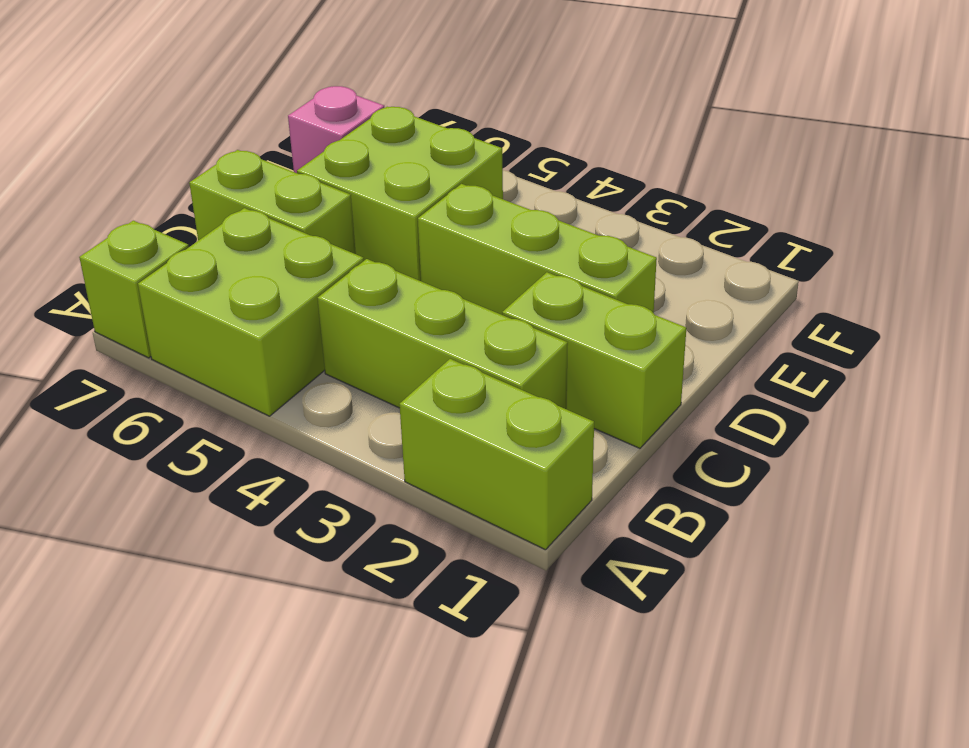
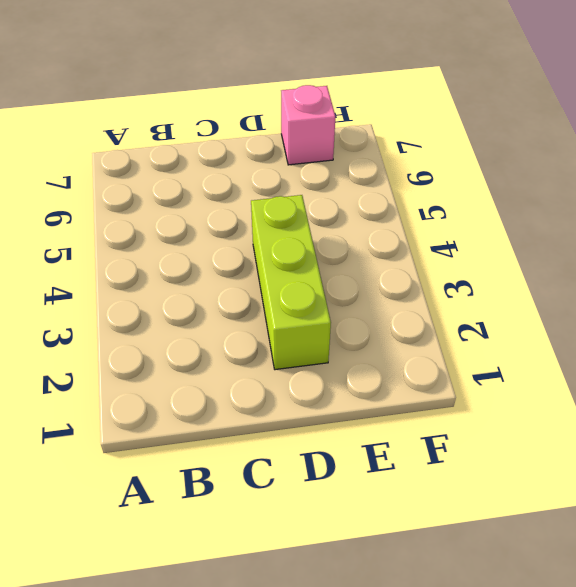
none -> lime 1x2 brick [399,359,594,550]
none -> lime 2x2 brick [138,208,364,416]

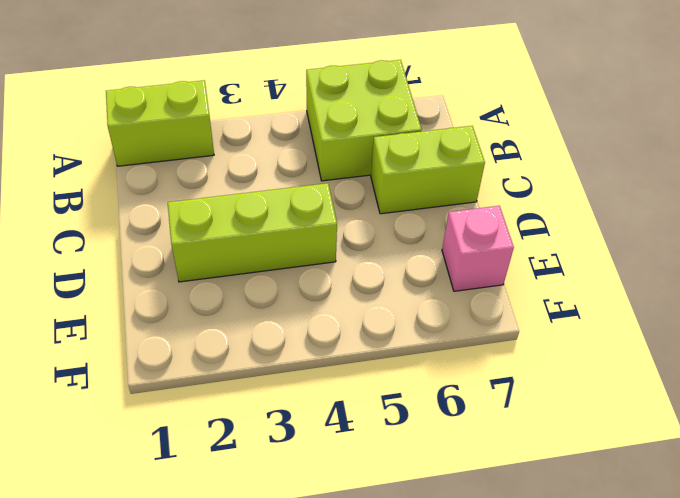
none -> lime 1x1 brick [79,221,189,358]
none -> lime 1x3 brick [318,259,568,409]

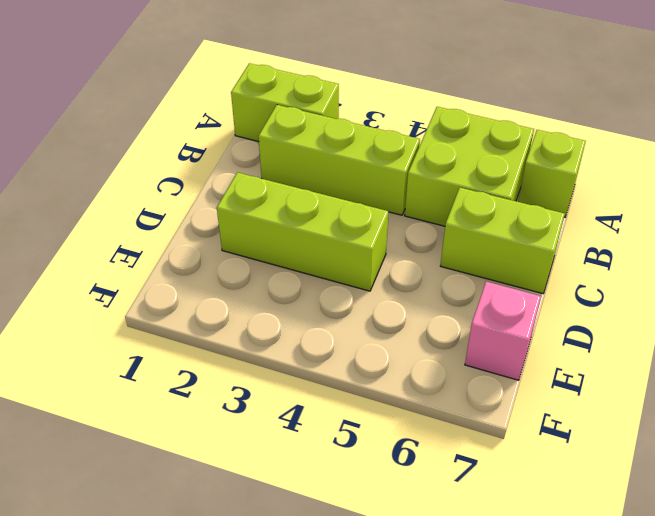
none -> lime 1x2 brick [502,272,686,448]
none -> lime 2x2 brick [297,107,503,281]

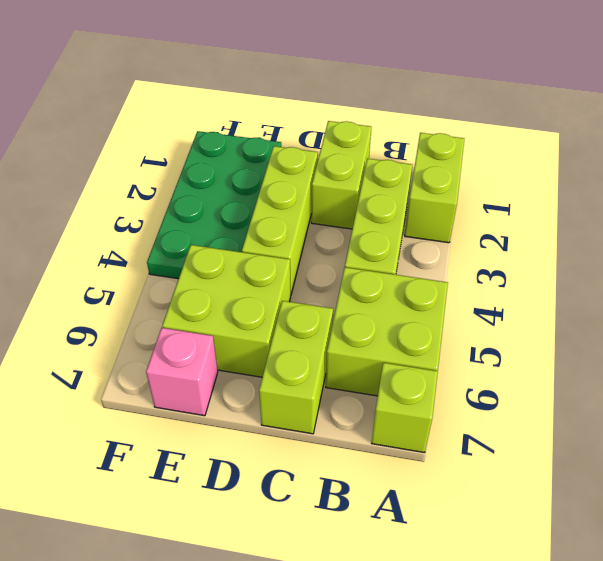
green 2x4 plate [147,131,281,279] -> none

